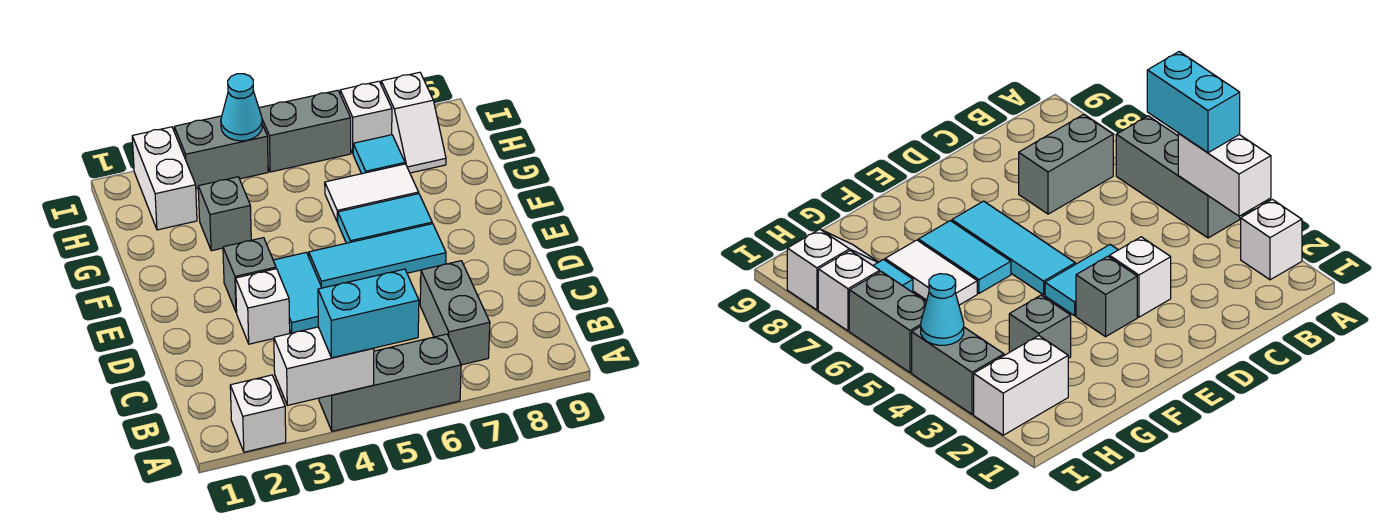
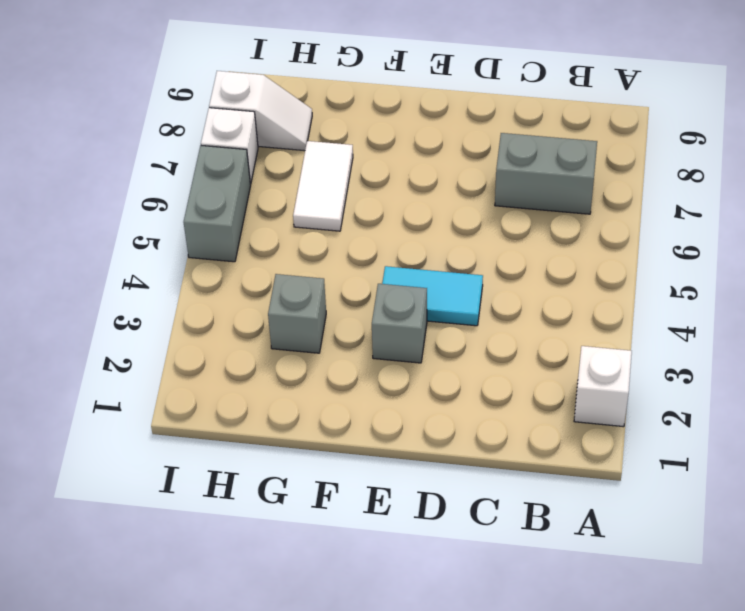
none -> grey 1x3 brick [319,334,461,431]
none -> white 1x1 brick [236,269,290,344]
none -> cyan 1x3 tile [309,224,446,288]

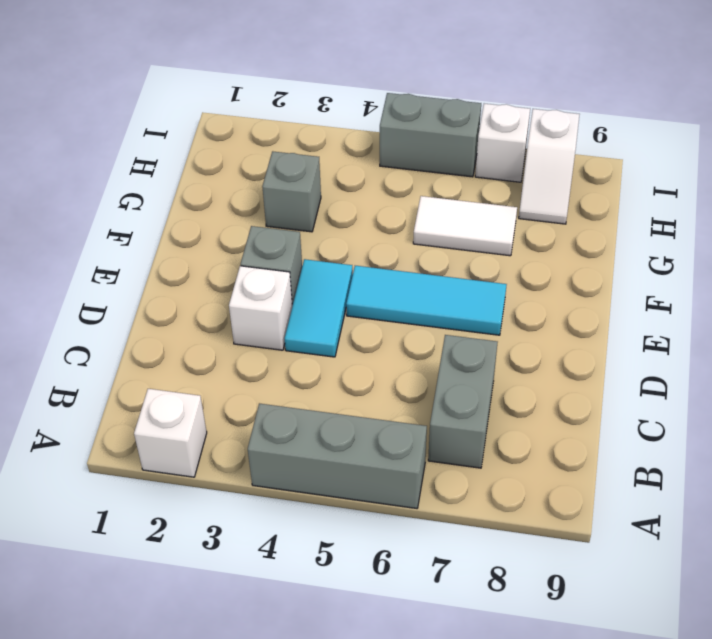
none -> cyan 1x2 tile [338,194,432,243]
none -> white 1x2 brick [132,127,197,230]
none -> cyan 1x1 tile [353,135,405,174]

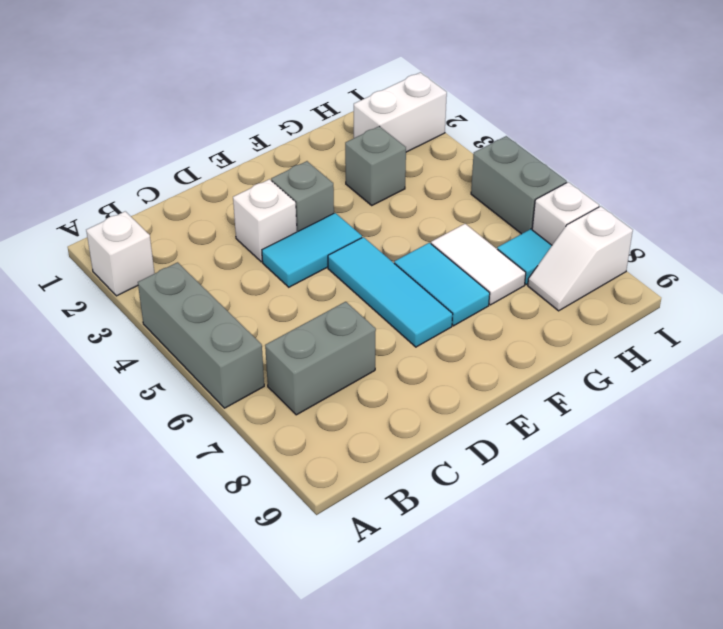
none -> grey 1x2 brick [174,116,268,189]
none -> white 1x2 brick [274,327,374,405]
none -> cyan 1x1 cone [221,74,262,141]

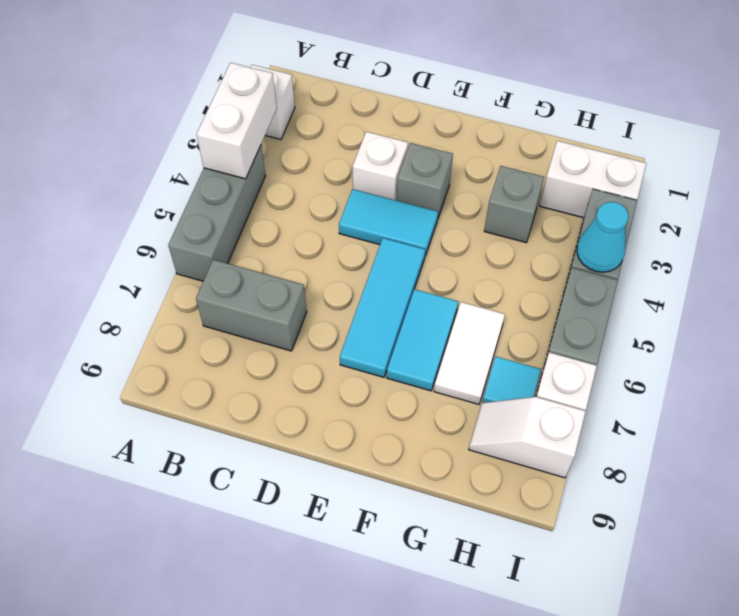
none -> cyan 1x2 brick [318,269,419,358]

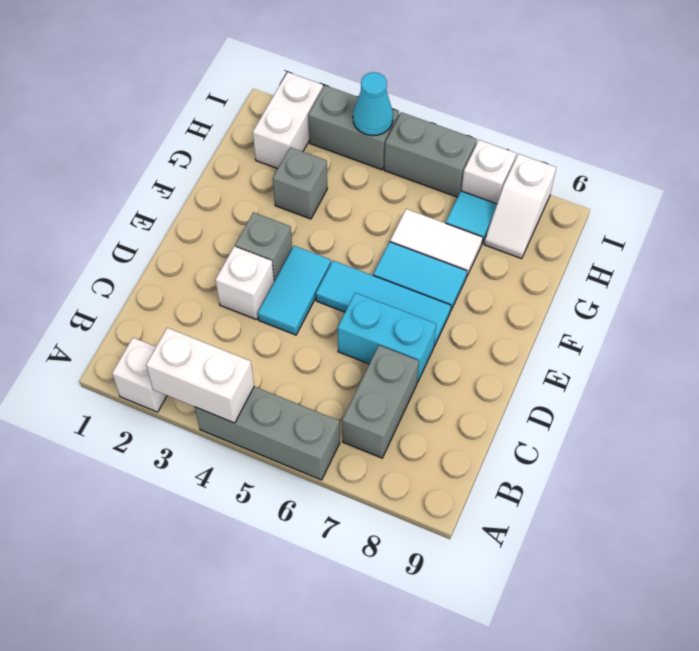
cyan 1x2 brick [338,293,436,383] -> cyan 1x2 brick moved to [318,269,419,358]

